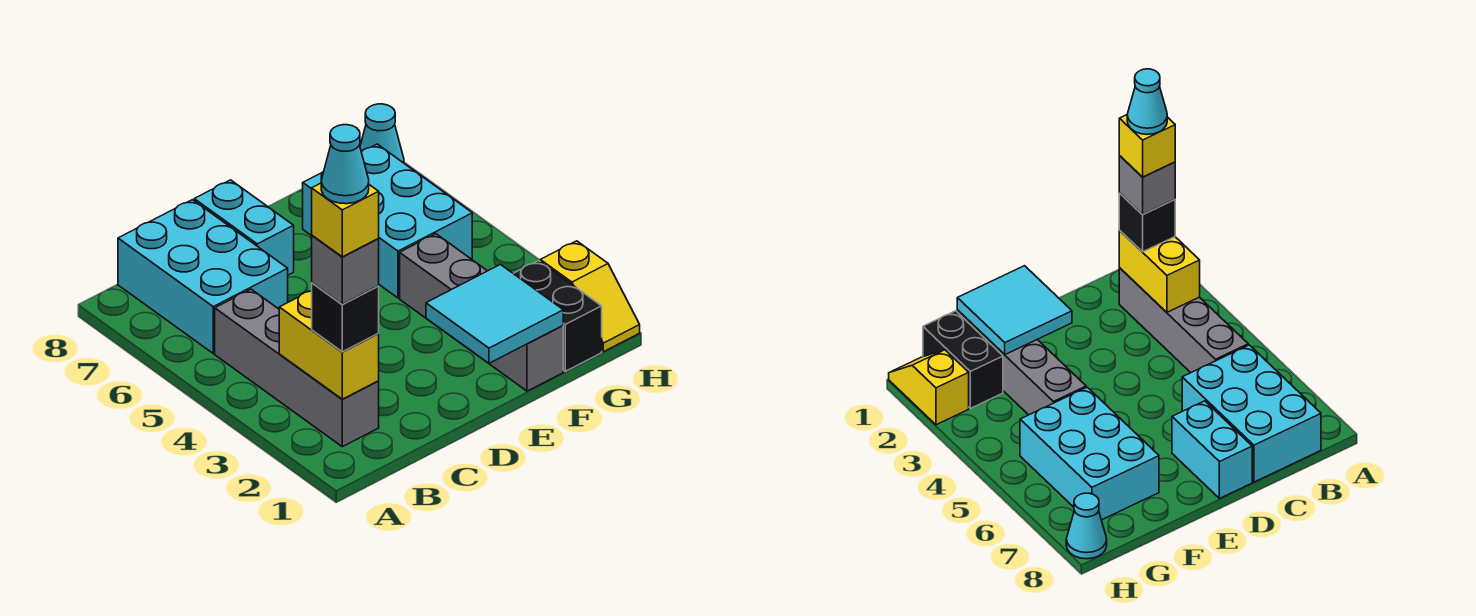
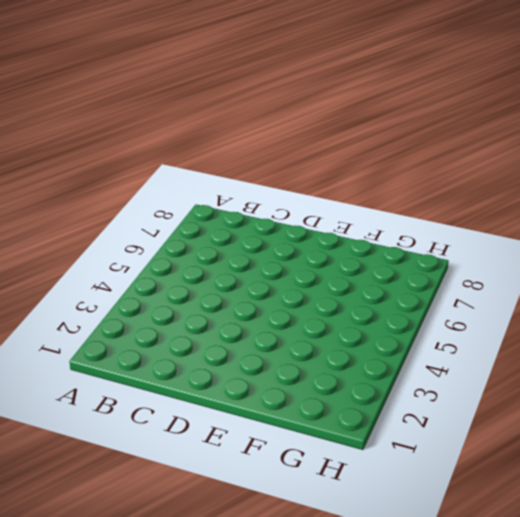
none -> grey 1x4 brick [215,289,379,447]
none -> cyan 2x3 brick [118,200,288,353]
none -> cyan 1x2 brick [194,180,294,275]

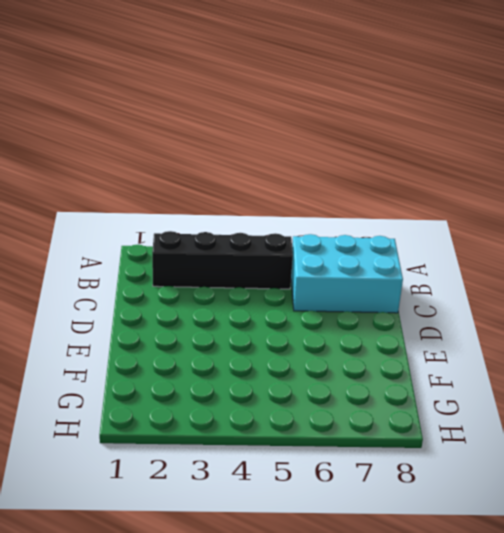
black 1x4 brick [152,231,293,289] -> grey 1x4 brick [215,289,379,447]
none -> cyan 1x2 brick [194,180,294,275]
none -> grey 1x4 brick [400,234,563,391]
none -> cyan 2x3 brick [303,144,472,298]

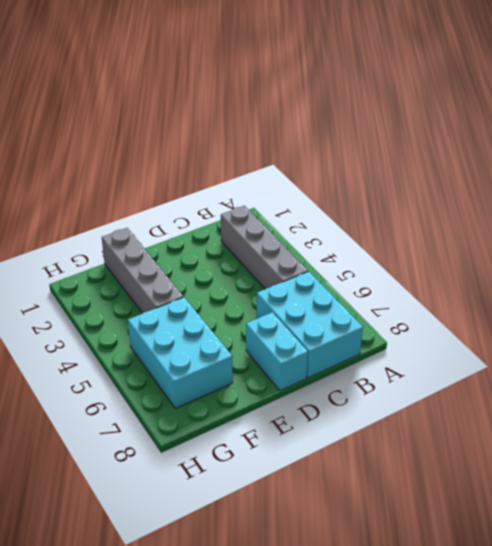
none -> black 1x2 brick [514,261,602,371]
none -> yellow 1x2 slope [540,241,640,352]
none -> cyan 1x1 cone [360,104,404,163]

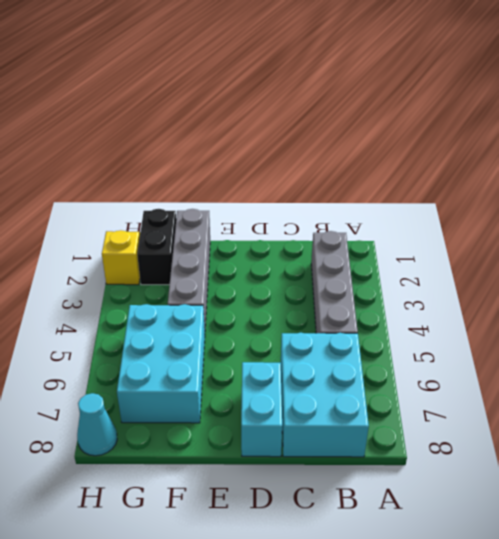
none -> yellow 1x2 brick [279,290,379,399]
none -> cyan 2x2 tile [426,264,563,363]
none -> black 1x1 brick [312,283,379,352]

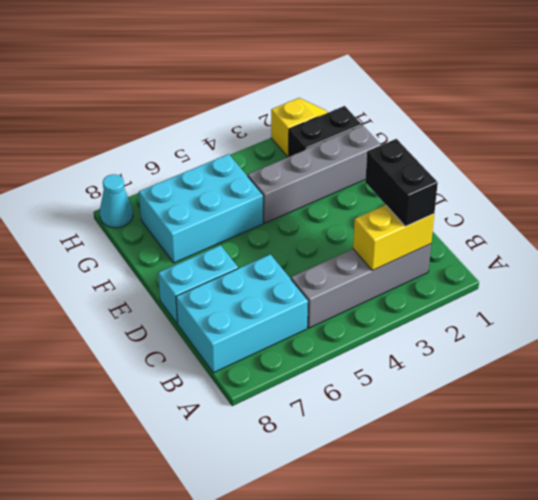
black 1x2 brick [365,139,438,226] -> black 1x1 brick [312,283,379,352]
none -> cyan 2x2 tile [426,264,563,363]
none -> grey 1x1 brick [312,236,379,304]
none -> yellow 1x1 brick [312,183,379,257]

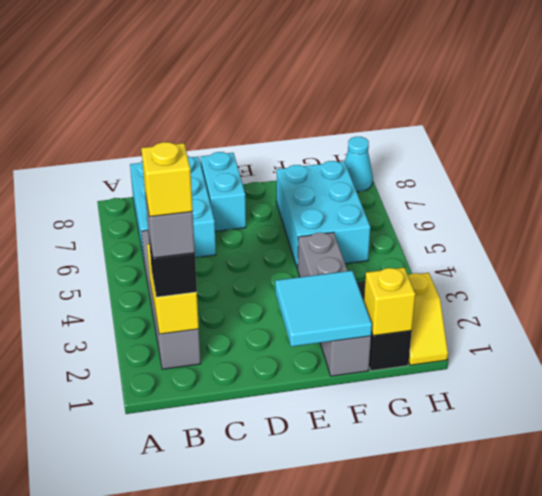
yellow 1x1 brick [364,267,415,336] -> none
none -> cyan 1x1 cone [321,125,369,204]

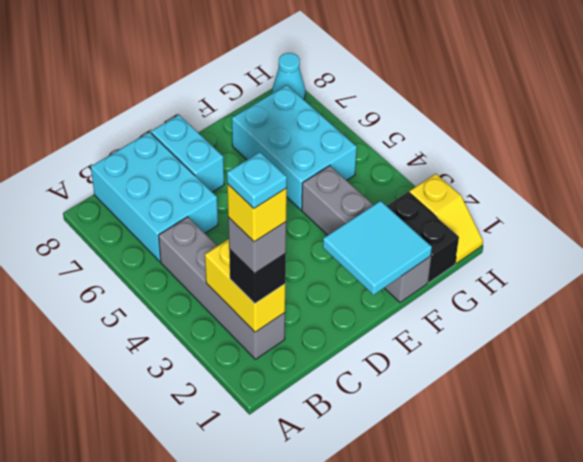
cyan 1x1 plate [227,152,287,208] -> cyan 1x1 cone [321,125,369,204]

